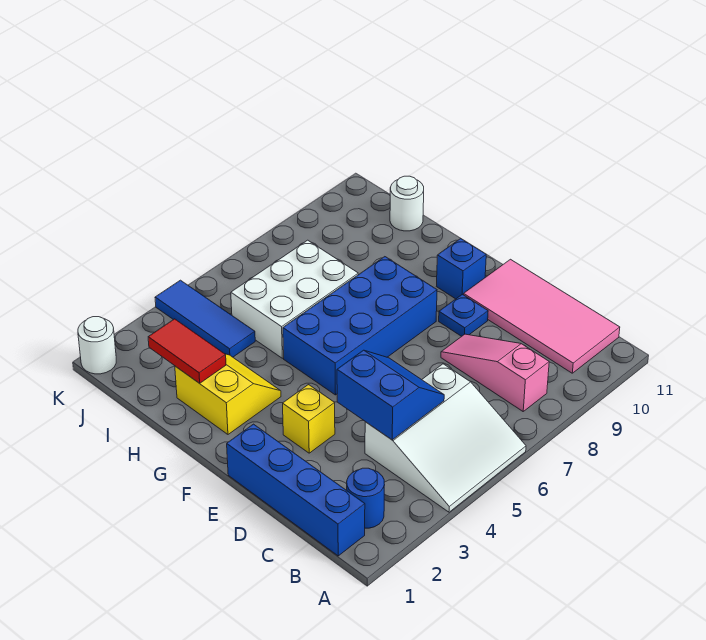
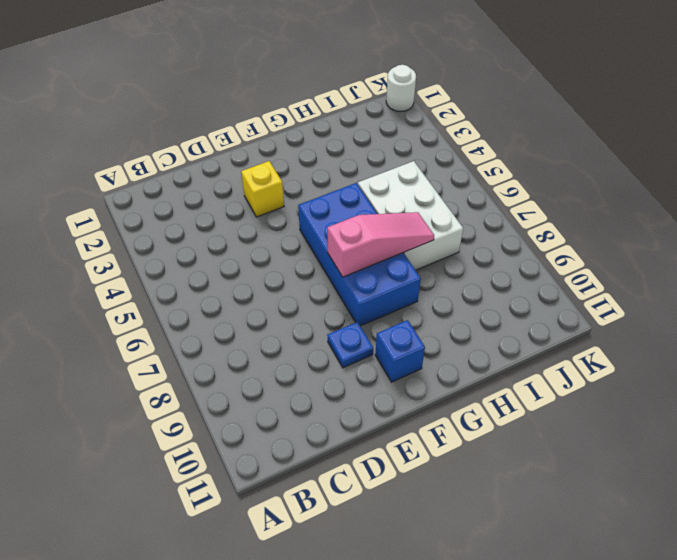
pink 1x3 slope [327,212,434,277] -> pink 1x3 slope moved to [441,334,549,411]
none -> white 3x3 slope [365,364,526,512]
none -> blue 1x4 brick [227,424,365,556]
none -> blue 1x1 round brick [347,468,385,528]

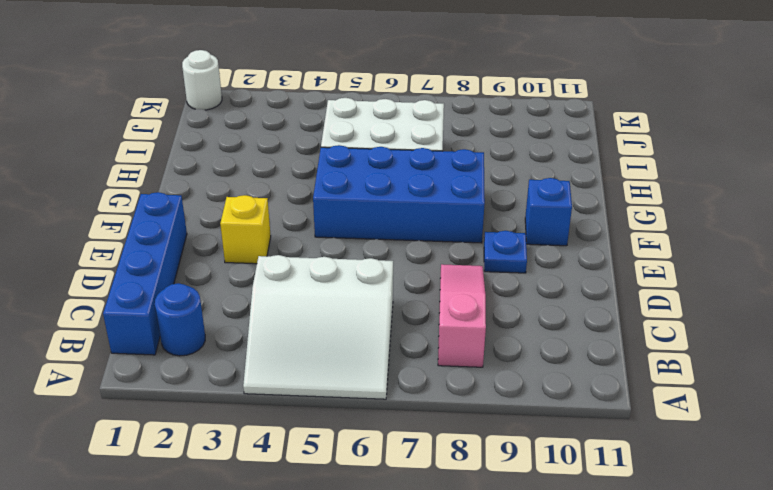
none -> pink 2x4 tile [464,259,620,373]
none -> yellow 2x2 slope [175,354,281,434]
none -> blue 1x3 tile [155,280,255,357]

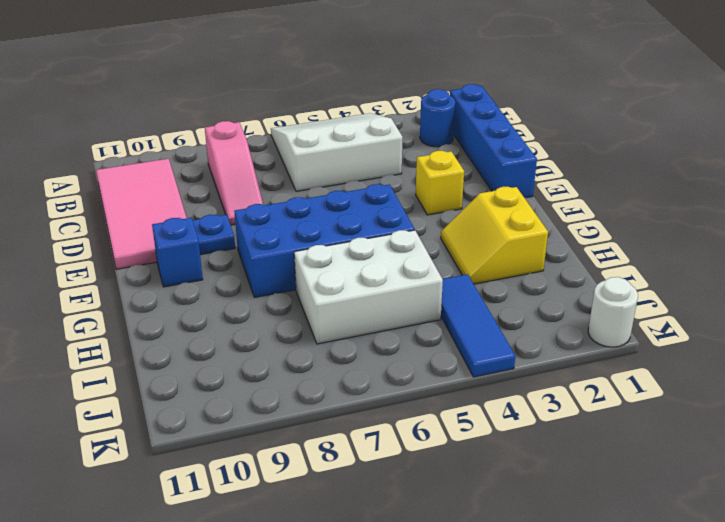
none -> white 1x1 round brick [390,176,424,231]
none -> blue 2x2 slope [337,350,444,440]
none -> red 1x2 tile [148,319,226,383]

